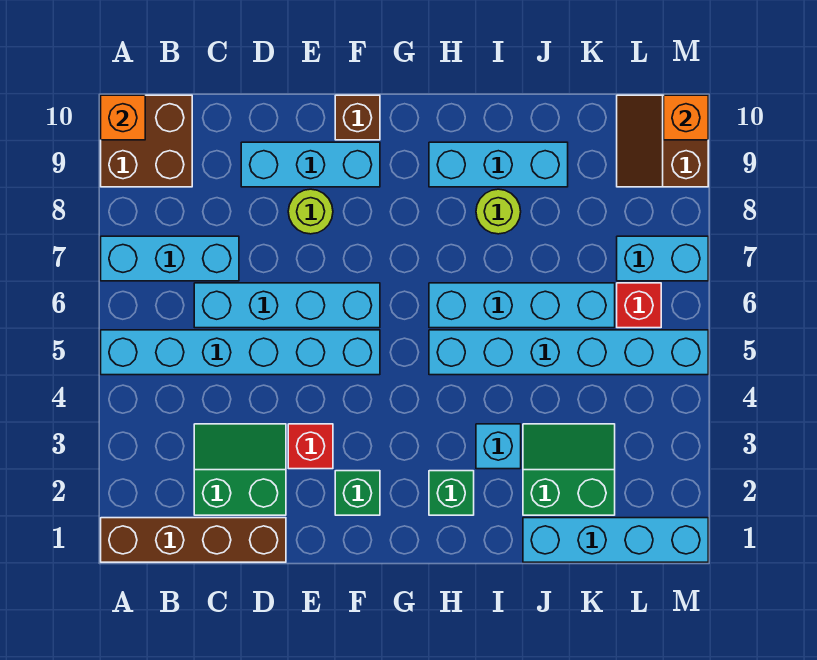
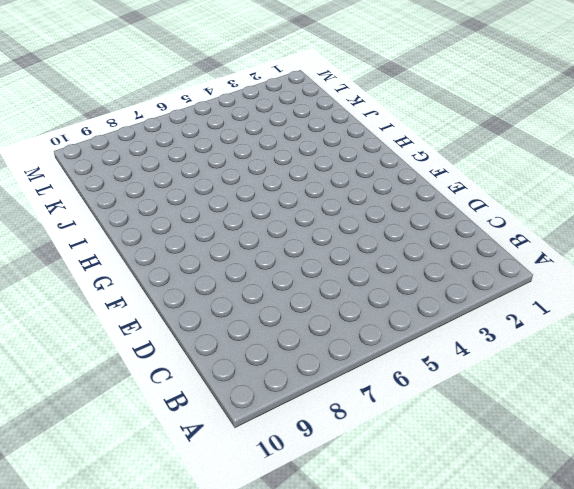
none -> brown 1x4 brick [101,518,286,562]
none -> cyan 1x6 brick [101,330,380,375]
none -> cyan 1x3 brick [101,236,239,281]

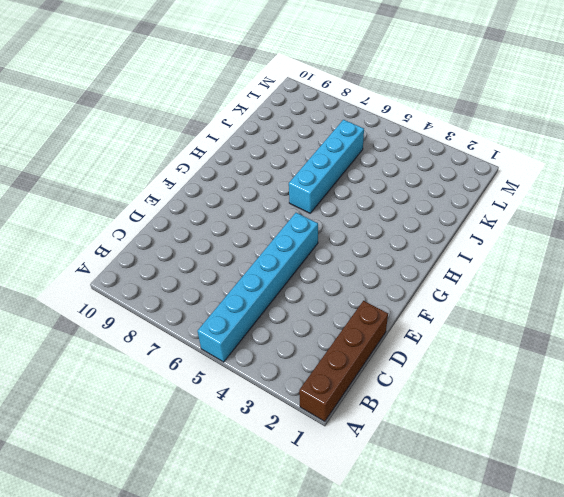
none -> cyan 1x3 brick [101,236,239,281]
none -> brown 2x2 brick [101,95,192,187]
none -> green 2x2 slope [194,424,286,515]

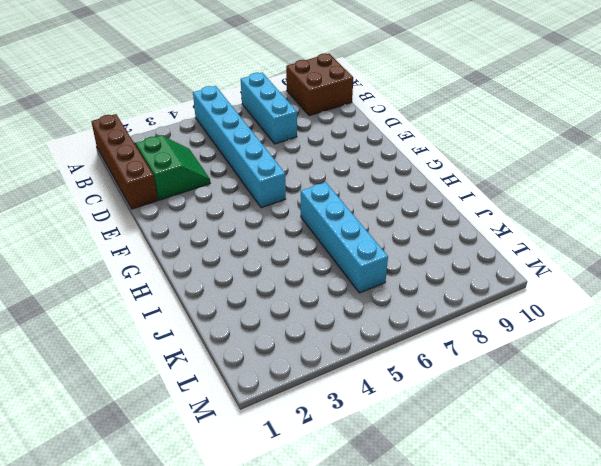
none -> cyan 1x4 brick [194,283,380,328]
none -> cyan 1x3 brick [241,142,380,187]
none -> red 1x1 brick [288,424,333,469]

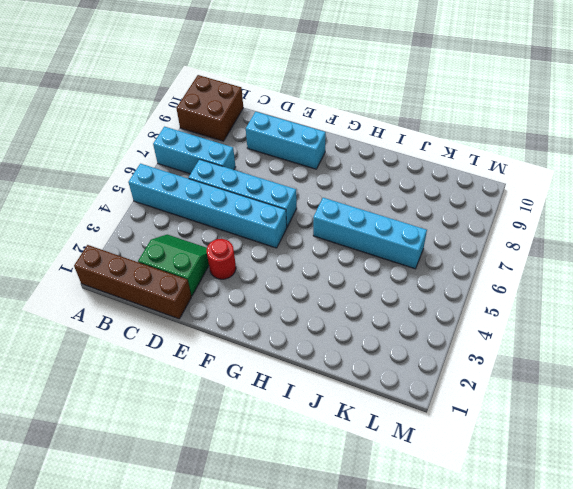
red 1x1 round brick [207,239,236,279] -> red 1x1 brick [288,424,333,469]
none -> lime 1x1 round brick [288,189,333,234]
none -> green 1x1 brick [335,471,380,515]
none -> brown 1x1 brick [335,95,380,140]

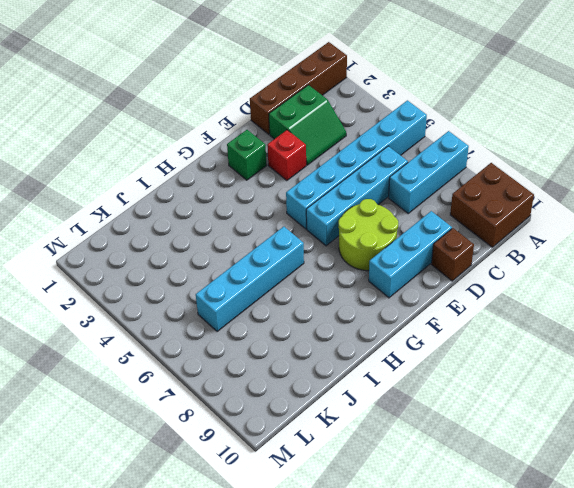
brown 1x1 brick [431,228,474,281] -> brown 1x1 brick moved to [335,95,380,140]
lime 2x2 round brick [338,199,398,271] -> lime 1x1 round brick [288,189,333,234]
none -> green 1x1 brick [429,471,474,515]
none -> cyan 1x6 brick [429,330,708,375]
none -> cyan 1x3 brick [429,142,568,187]

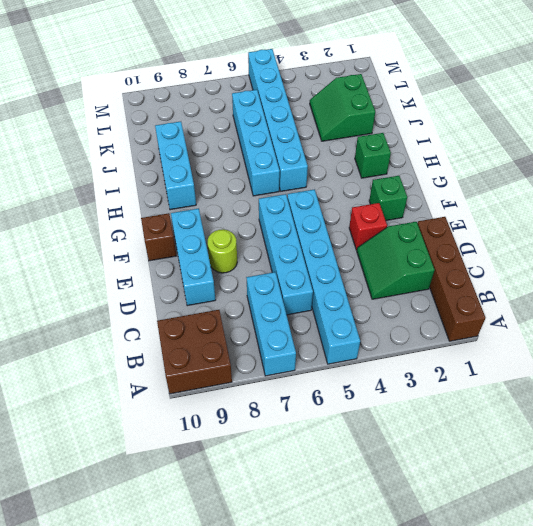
none -> cyan 1x1 brick [476,424,521,469]
none -> lime 1x1 round brick [476,189,521,234]
none -> cyan 1x4 brick [523,518,708,562]

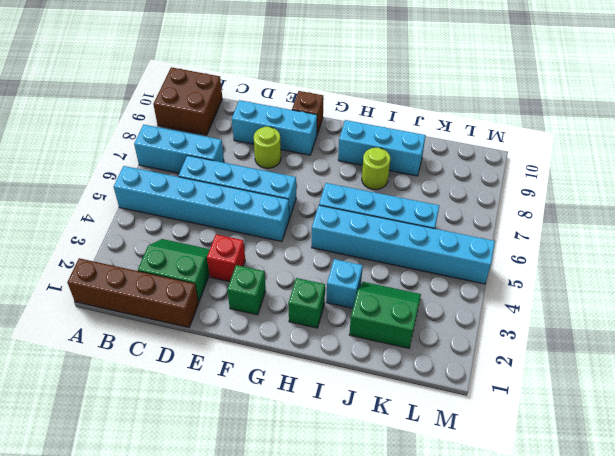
none -> cyan 1x4 brick [523,518,708,562]
none -> red 1x1 brick [617,283,661,328]
none -> cyan 1x2 brick [617,236,708,281]

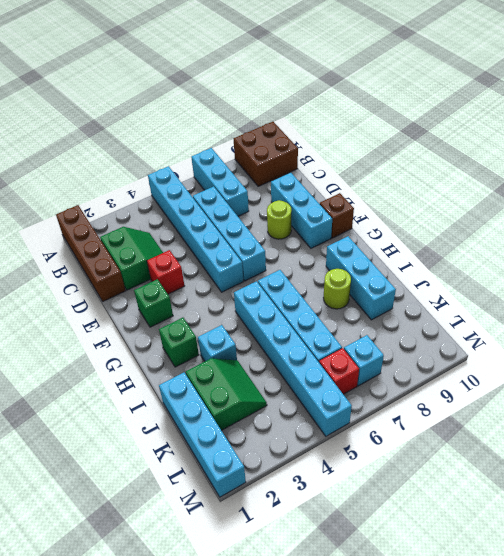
cyan 1x1 brick [344,335,384,386] -> cyan 1x2 brick [617,236,708,281]
none -> brown 2x2 slope [617,95,708,187]
none -> orange 1x1 brick [101,95,145,140]
none -> orange 1x1 brick [664,95,708,140]

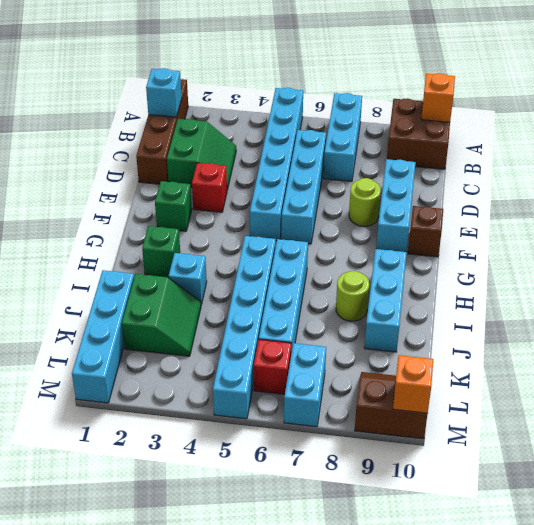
cyan 1x1 brick [146,68,182,117] -> none

